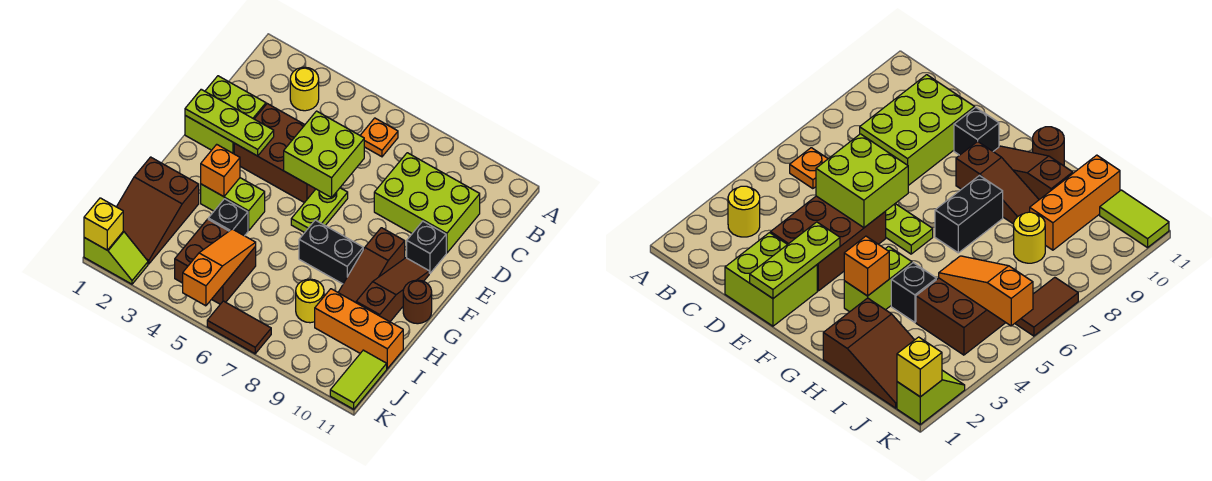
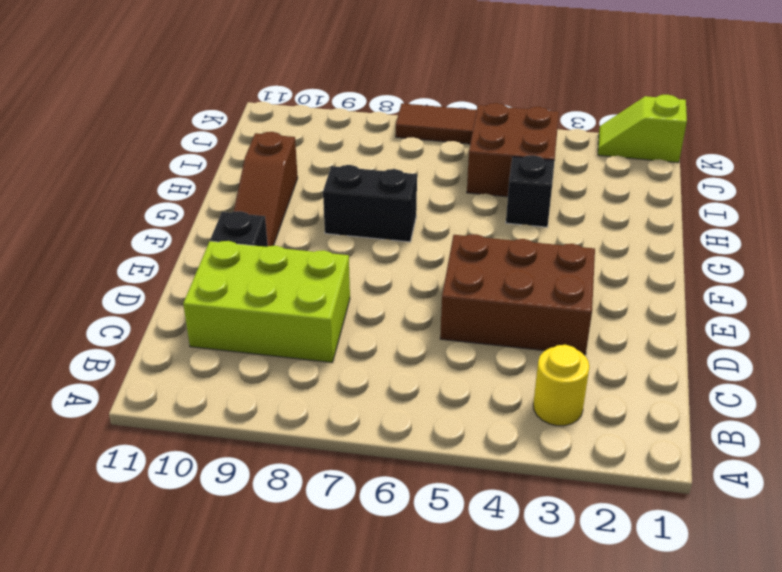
none -> orange 1x1 plate [360,118,398,157]
none -> lime 2x2 brick [185,76,266,154]
none -> lime 1x2 plate [291,188,348,233]

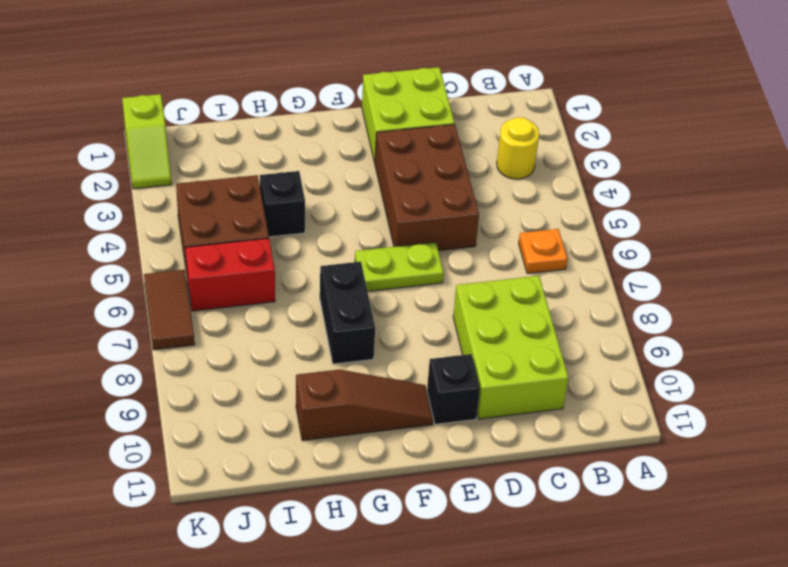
red 1x2 brick [185,238,275,311] -> none
none -> brown 1x3 slope [338,228,405,302]
none -> lime 1x2 brick [201,178,265,231]
none -> brown 1x1 round brick [403,280,432,324]

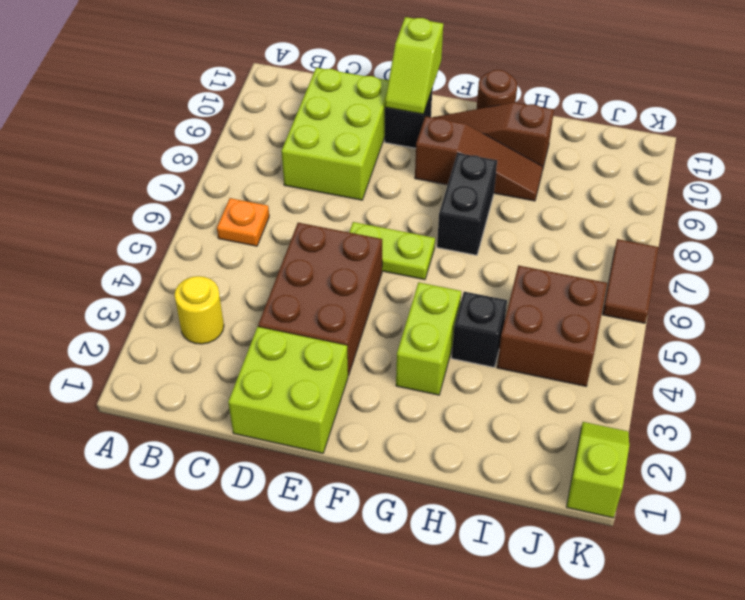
lime 1x2 slope [385,17,443,114] -> none
none -> brown 2x3 slope [117,157,199,264]
none -> yellow 1x1 round brick [296,279,324,323]
none -> orange 1x3 brick [315,289,403,369]

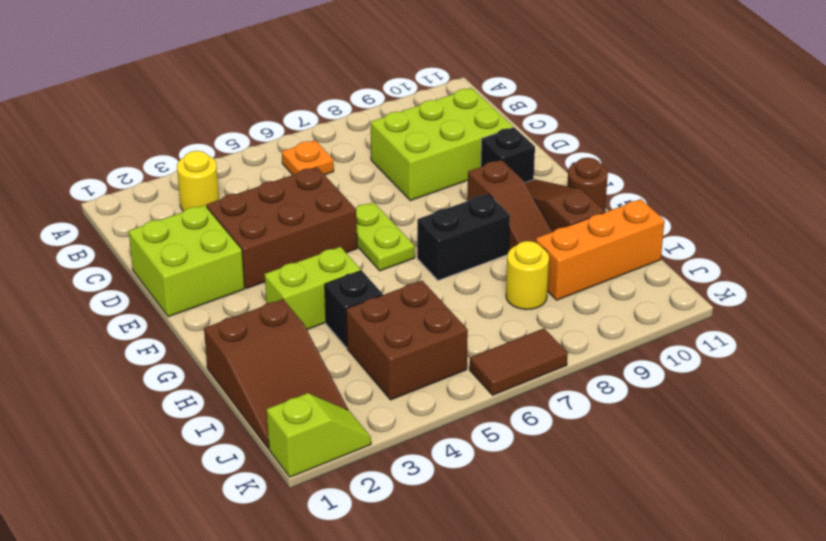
none -> lime 1x2 tile [330,350,387,409]
none -> lime 2x2 brick [284,111,364,198]
none -> lime 1x3 plate [185,89,274,156]

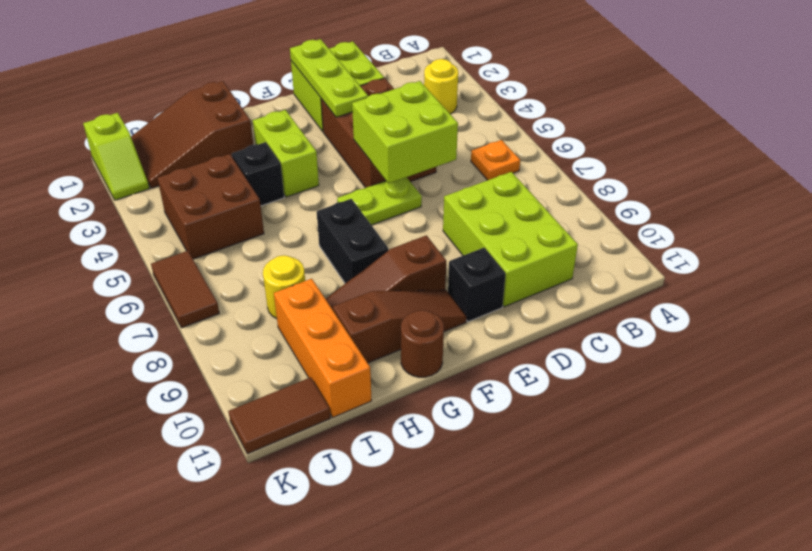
brown 1x2 tile [228,377,330,454] -> lime 1x2 tile [330,350,387,409]
none -> orange 1x1 brick [201,144,240,197]
none -> orange 1x3 slope [183,229,256,306]
none -> yellow 1x1 brick [84,198,123,250]

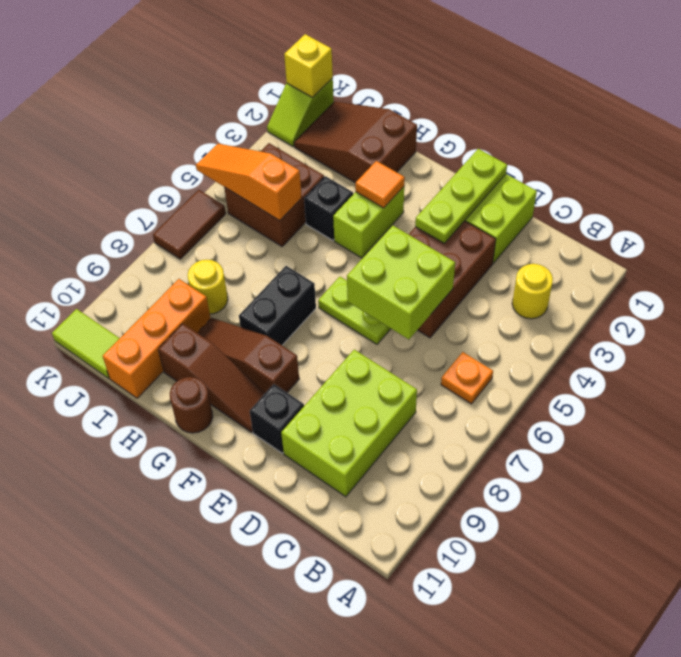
orange 1x1 tile [355,161,405,208] -> orange 1x1 brick [201,144,240,197]
orange 1x3 slope [196,144,302,221] -> orange 1x3 slope turned to [183,229,256,306]

